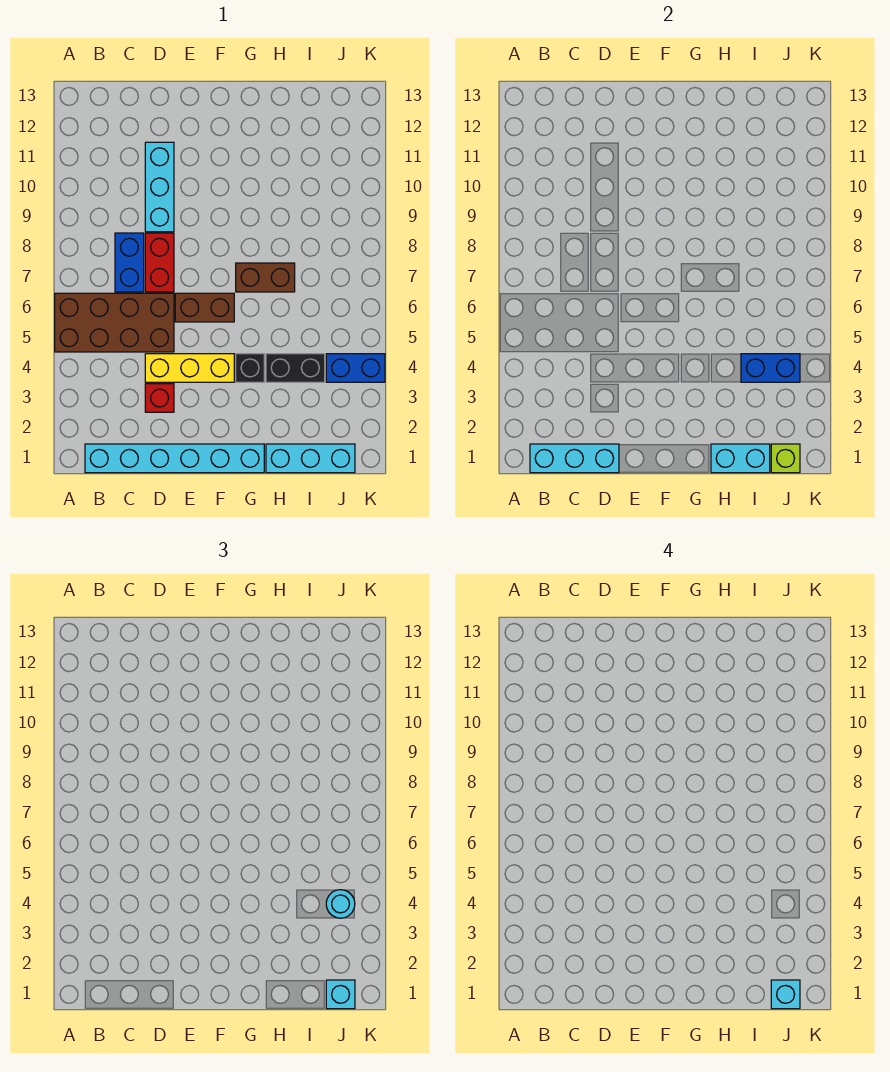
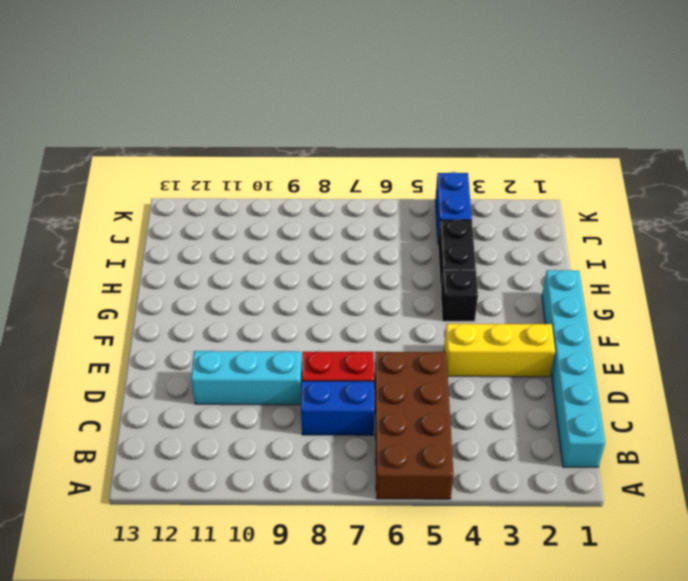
yellow 1x3 brick [444,324,555,377] -> yellow 1x3 brick turned to [145,354,234,382]
none -> red 1x1 brick [145,384,174,412]
none -> brown 1x2 brick [175,293,234,322]
none -> brown 1x2 brick [236,263,295,292]

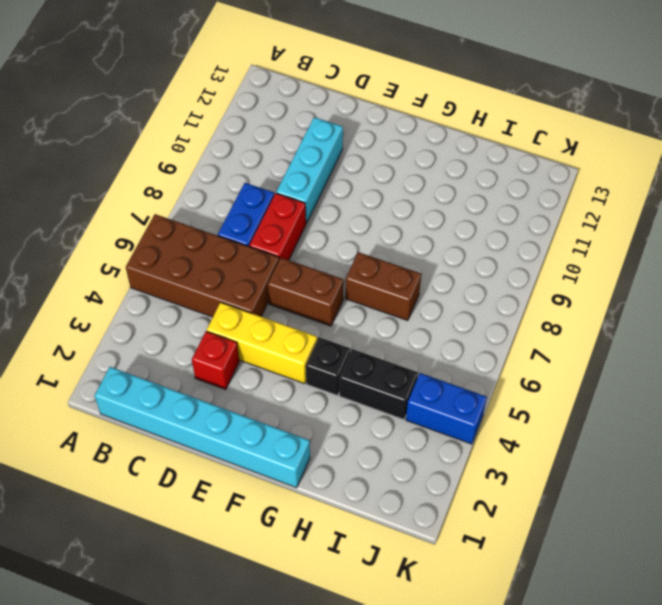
none -> cyan 1x3 brick [266,444,355,473]
none -> cyan 1x3 brick [530,444,619,473]
none -> cyan 1x2 brick [711,444,770,473]

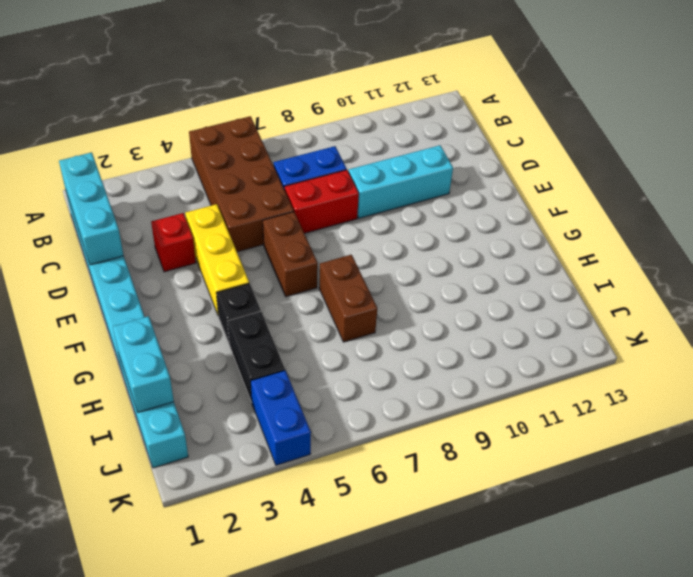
none -> blue 1x2 brick [741,354,800,382]
none -> lime 1x1 brick [771,444,800,473]
none -> cyan 1x1 brick [326,980,355,1009]

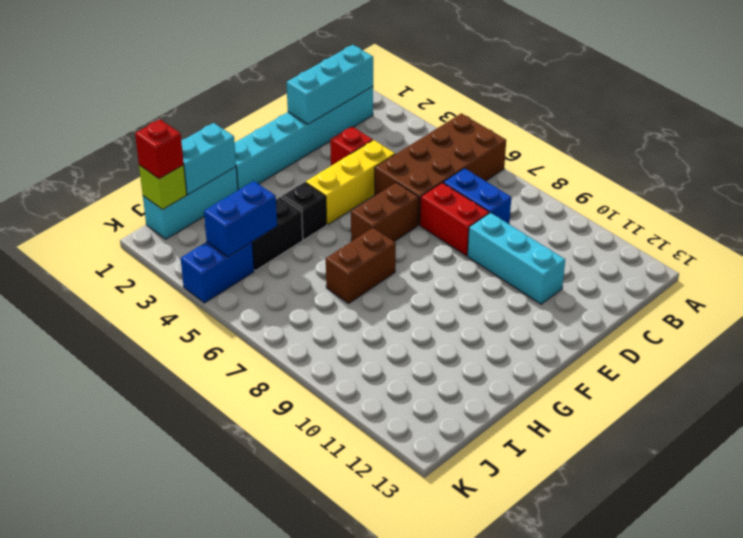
red 1x1 brick [135,120,184,179] -> cyan 1x1 brick [326,980,355,1009]
none -> cyan 1x1 round brick [326,890,355,918]
none -> cyan 1x1 brick [771,980,800,1009]

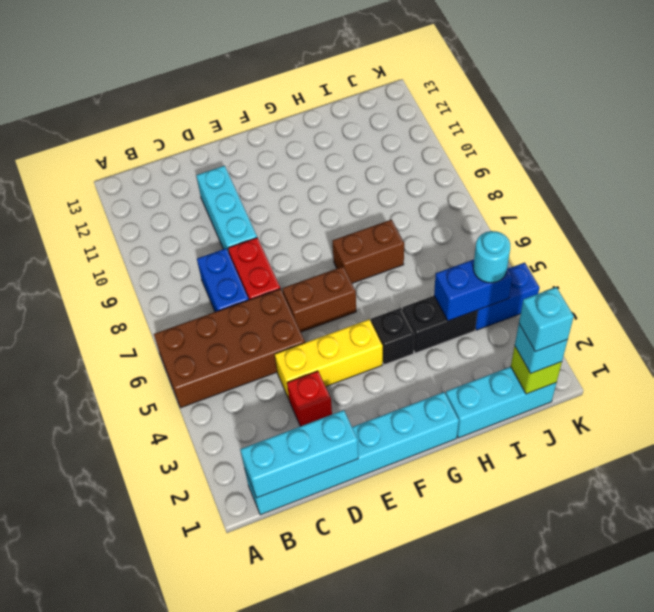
none -> cyan 1x2 brick [711,444,770,473]

